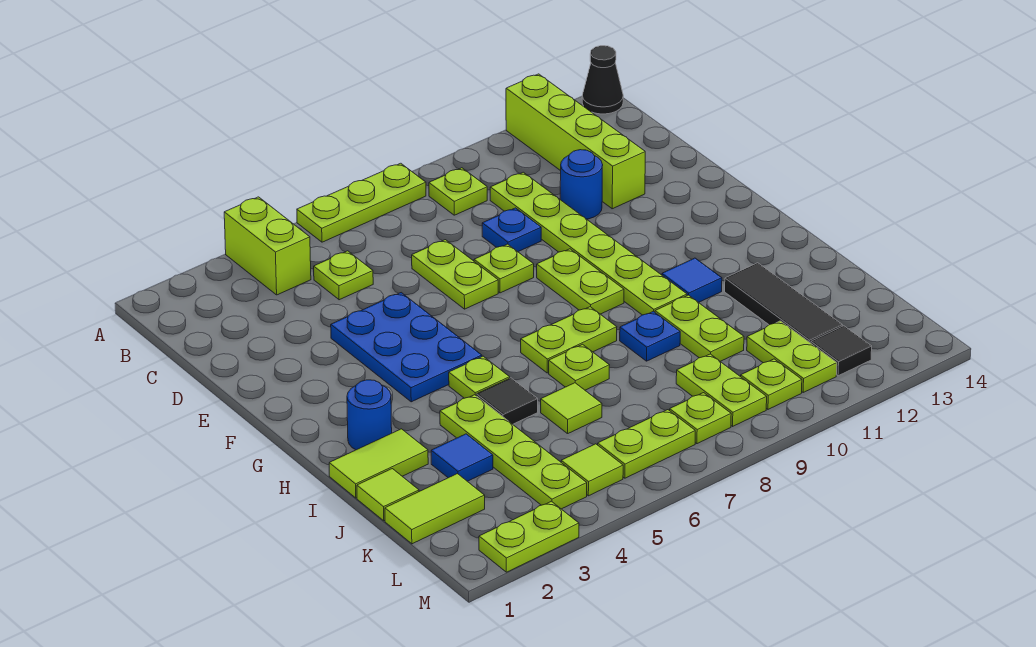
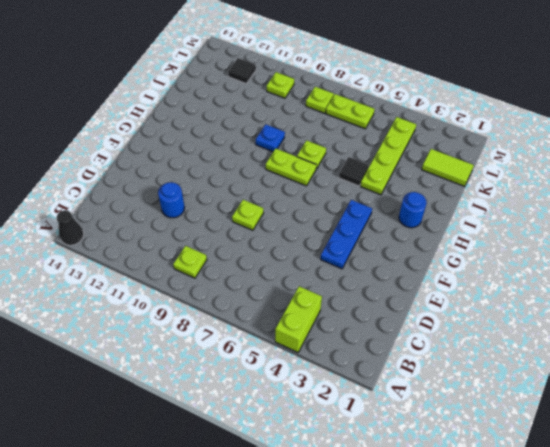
blue 1x3 plate [321,200,372,269] -> blue 2x3 plate [331,293,482,402]
none -> lime 1x3 plate [297,163,426,242]
none -> lime 1x4 brick [506,74,645,209]
none -> lime 1x1 plate [314,251,373,300]
none -> lime 1x6 plate [490,172,687,315]

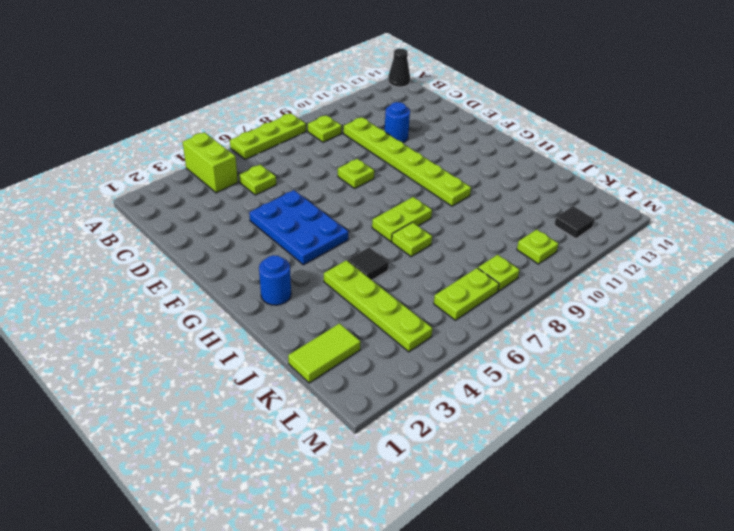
none -> lime 1x4 brick [506,74,645,209]
none -> lime 1x2 plate [412,240,498,309]
none -> blue 1x1 plate [482,208,541,252]
none -> lime 1x2 plate [537,249,624,314]

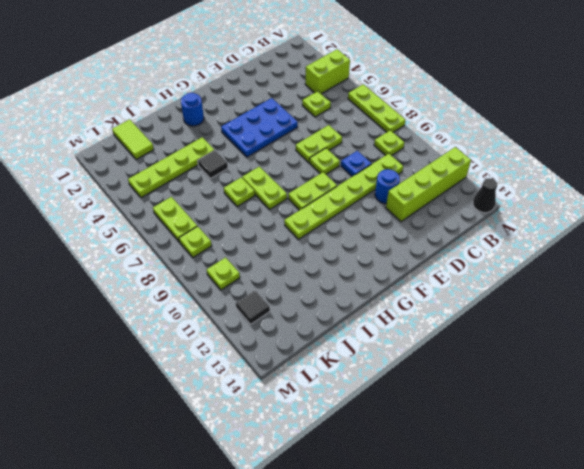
none -> lime 1x1 plate [449,356,510,398]
none -> blue 1x1 tile [662,258,722,302]
none -> lime 1x2 tile [329,429,428,498]
none -> blue 1x1 plate [620,311,680,361]

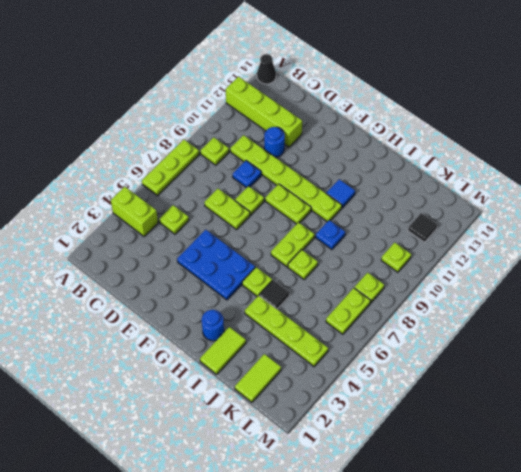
none -> lime 1x2 plate [655,295,744,361]
none -> black 1x3 tile [725,263,842,343]
none -> lime 1x1 tile [357,469,419,521]
none -> blue 1x1 tile [431,434,493,481]

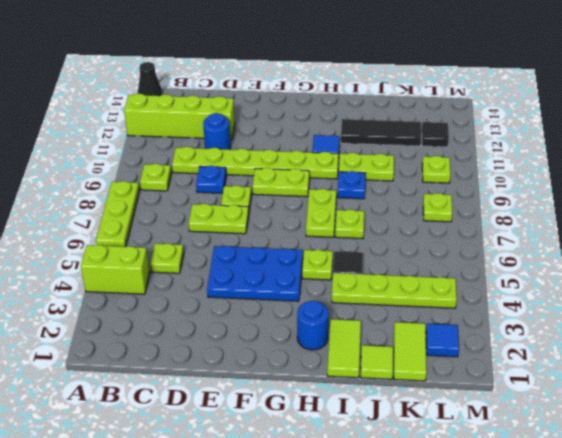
blue 1x1 tile [426,324,459,357] -> blue 1x1 tile moved to [431,434,493,481]
none -> lime 1x1 tile [541,383,602,434]
none -> lime 1x2 plate [676,354,767,426]
none -> lime 1x2 plate [747,321,837,392]
none -> lime 1x1 tile [561,444,623,496]

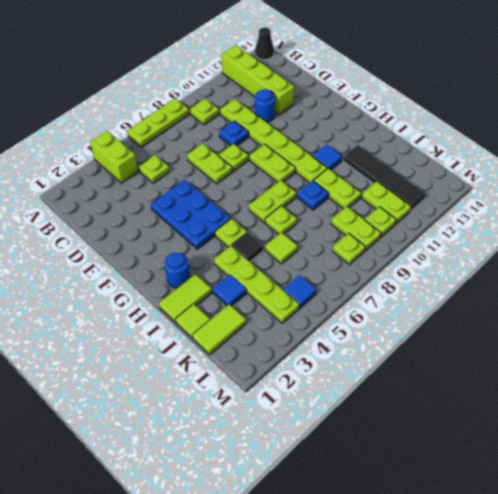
blue 1x1 tile [283,275,316,308] -> lime 1x1 tile [561,444,623,496]
none -> lime 1x2 plate [598,410,695,478]
none -> lime 1x2 plate [479,501,579,572]

